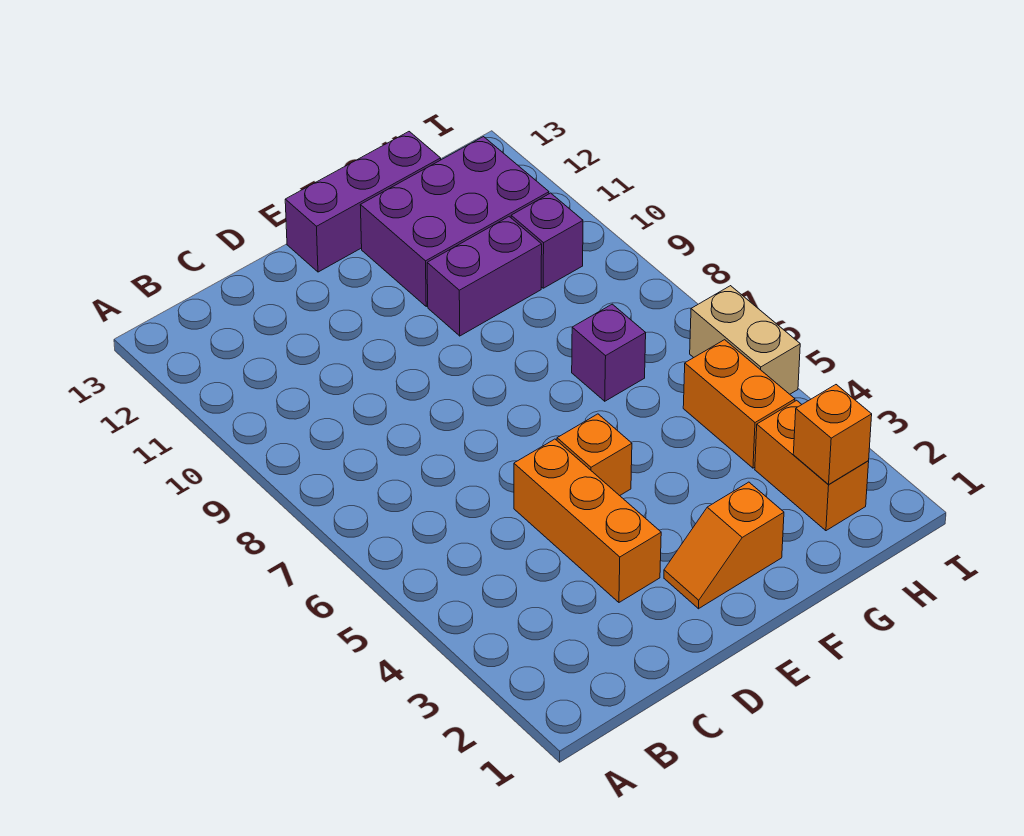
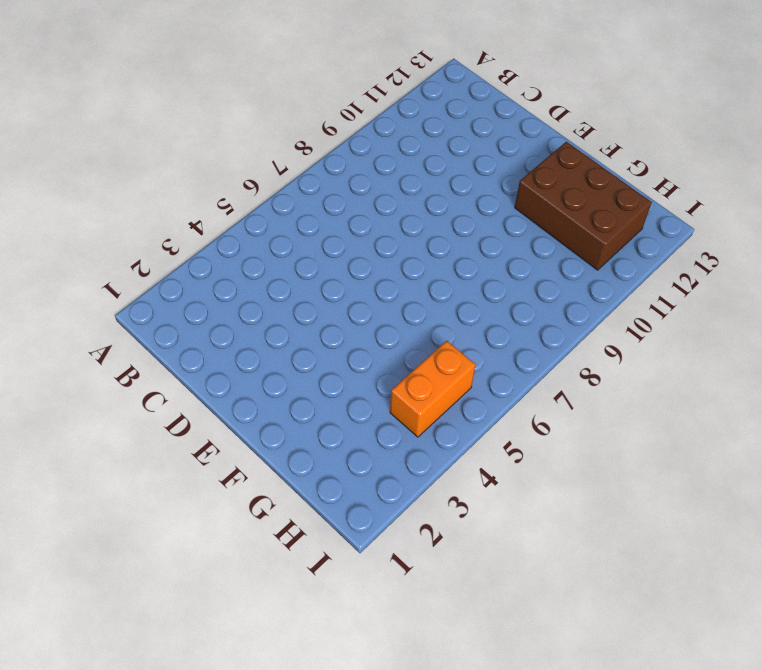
brown 2x3 brick [515,142,652,270] -> purple 2x3 brick [360,137,549,306]
none -> orange 1x3 brick [514,439,661,602]
none -> orange 1x2 slope [664,482,784,609]
none -> orange 1x1 brick [557,414,632,496]

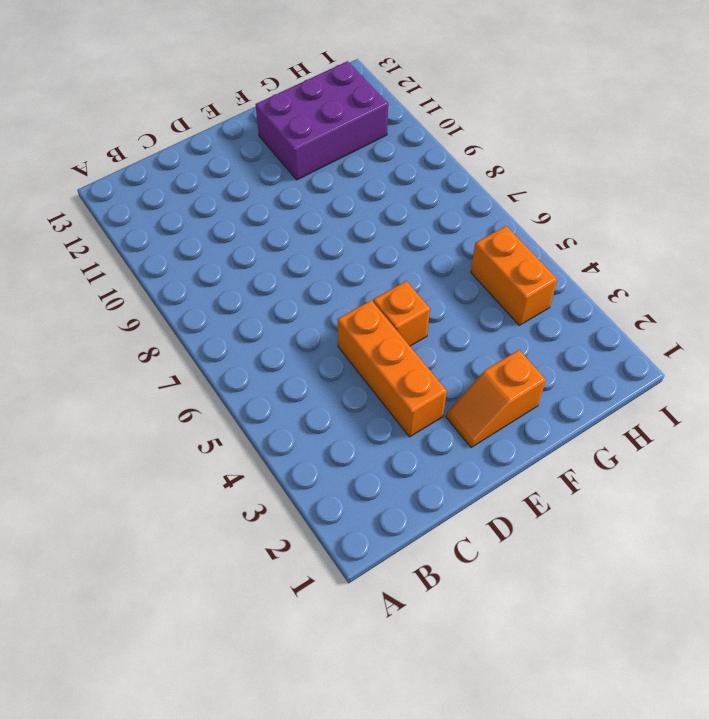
none -> purple 1x3 brick [285,132,441,272]
none -> purple 1x2 brick [427,217,542,336]
none -> purple 1x1 brick [572,304,646,401]

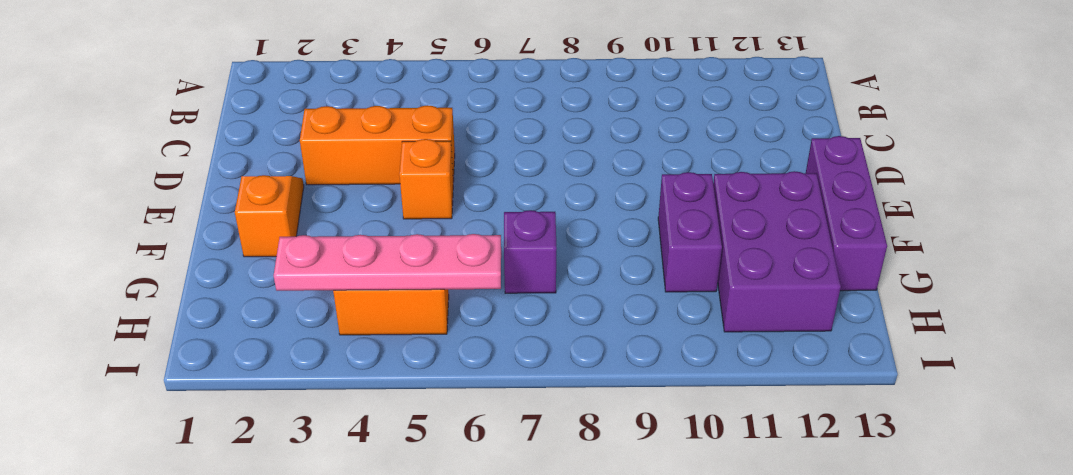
pink 1x4 plate [274,234,501,291] -> none
none -> orange 1x2 brick [755,400,869,531]
none -> purple 1x1 brick [511,193,583,288]
none -> tan 1x2 brick [690,286,800,394]

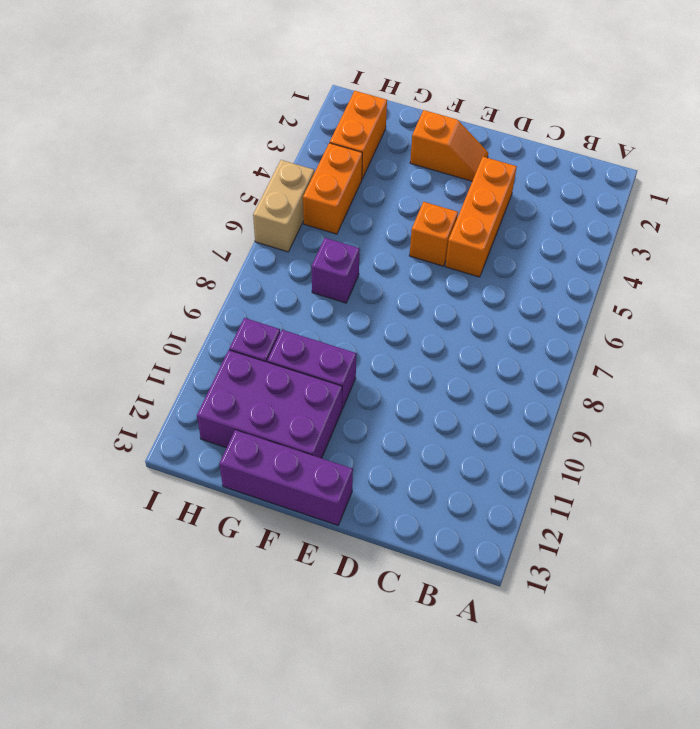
none -> orange 1x1 brick [793,385,872,484]

